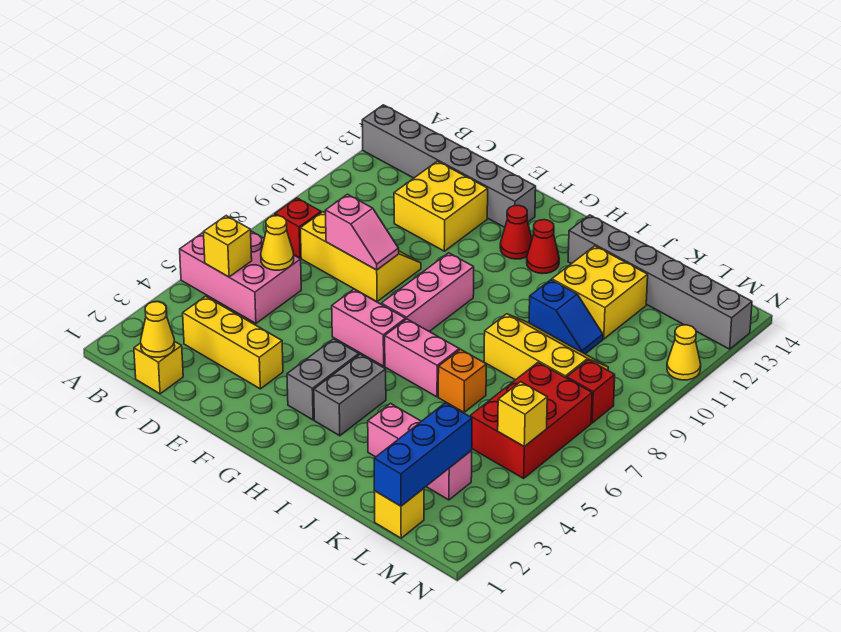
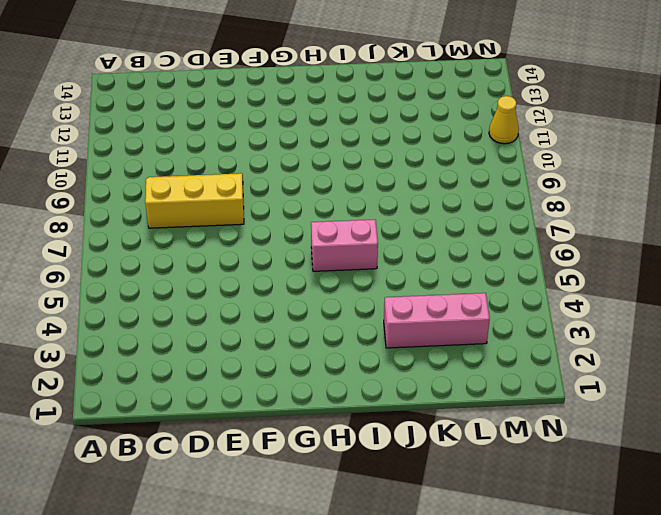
none -> pink 2x3 brick [180,231,301,323]
none -> grey 1x6 brick [362,105,536,227]
none -> red 1x1 brick [275,198,321,258]
none -> yellow 1x1 brick [134,341,183,394]

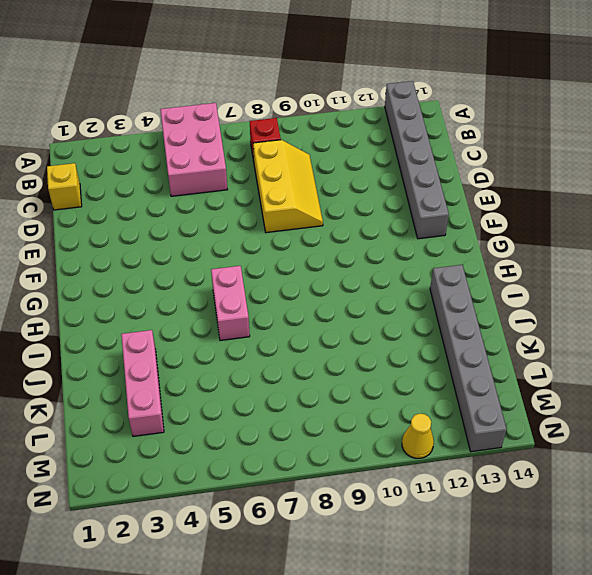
none -> yellow 1x3 brick [183,296,283,389]
none -> yellow 2x2 brick [394,161,488,251]
none -> pink 1x2 brick [332,289,406,366]
none -> grey 1x2 brick [287,339,359,420]

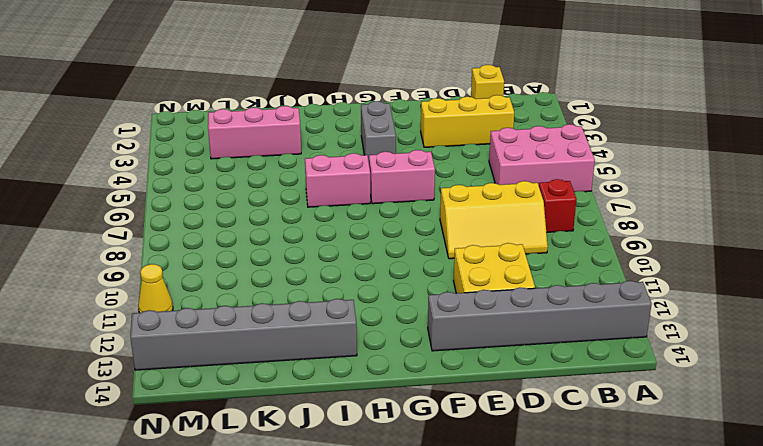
none -> pink 1x3 brick [381,253,474,332]
none -> red 1x1 cone [500,205,532,259]
none -> grey 1x2 brick [314,354,386,436]
none -> red 1x1 cone [527,220,559,274]

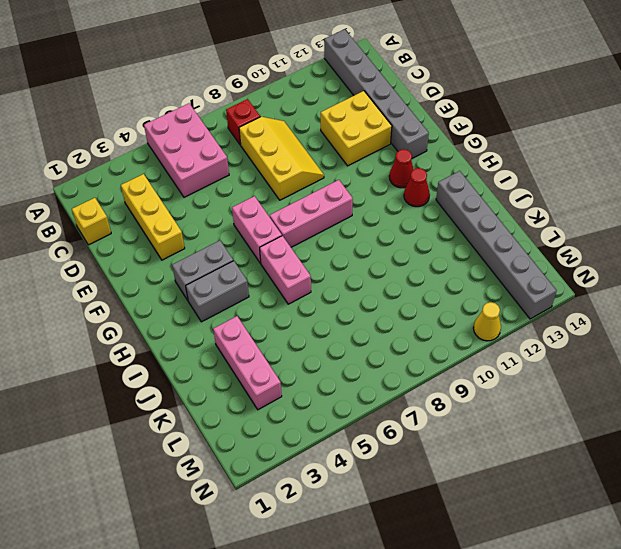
none -> orange 1x1 brick [438,349,486,412]
none -> yellow 2x3 slope [484,314,608,380]
none -> blue 1x2 slope [529,280,603,354]
none -> yellow 2x2 brick [552,246,648,339]

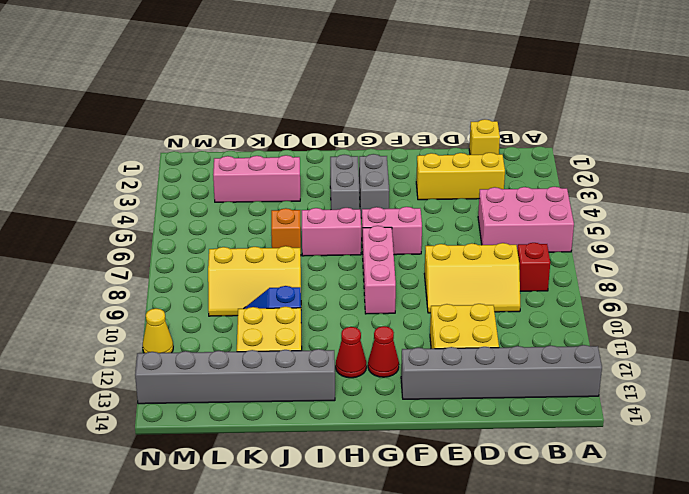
none -> yellow 1x1 brick [374,489,424,538]
none -> red 2x3 brick [470,362,592,478]
none -> red 1x1 brick [567,360,615,423]
none -> yellow 1x1 brick [204,216,252,277]

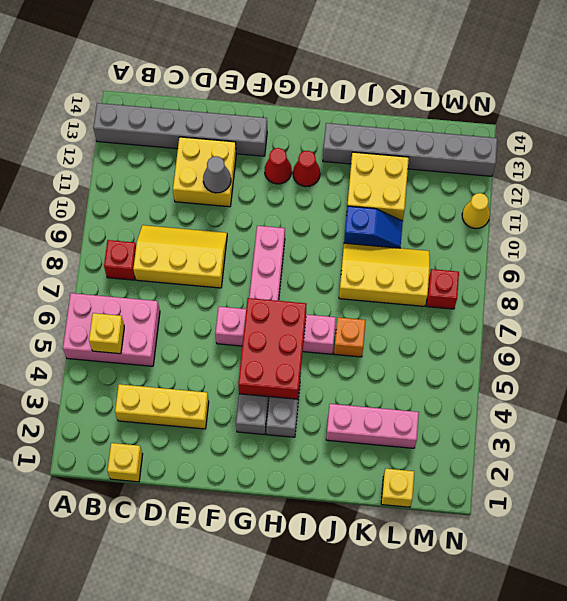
grey 1x1 cone [203,156,231,193] -> none
red 2x3 brick [238,298,307,399] -> red 2x3 brick moved to [470,362,592,478]
none -> yellow 1x1 cone [141,302,175,357]
none -> yellow 1x1 cone [261,216,294,270]
none -> pink 1x2 slope [326,194,399,270]
none -> blue 1x3 brick [374,403,472,506]

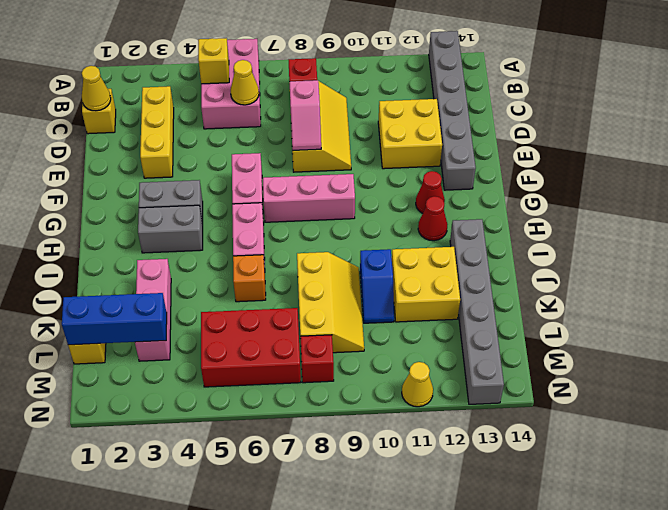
none -> yellow 1x1 brick [498,382,547,447]

